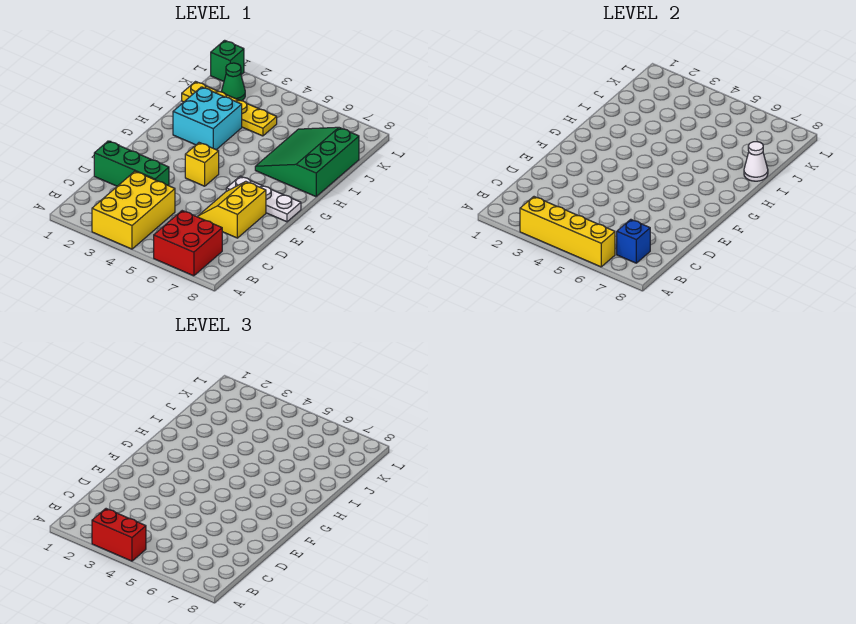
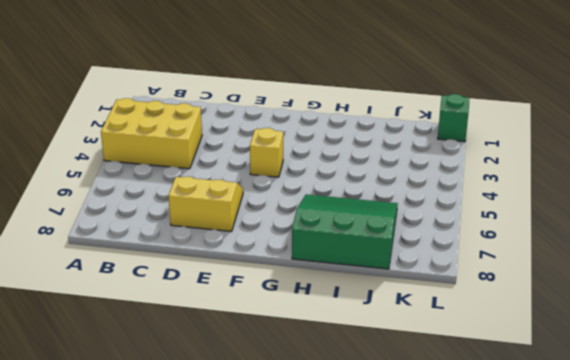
none -> red 2x2 brick [154,211,222,276]
none -> green 1x3 brick [94,141,169,186]
none -> white 1x3 plate [226,176,301,222]

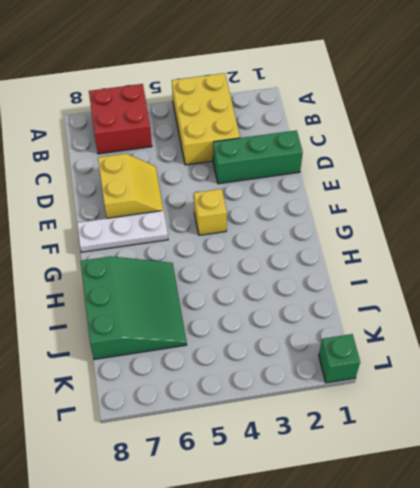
none -> cyan 2x2 brick [173,87,242,150]
none -> yellow 1x4 plate [182,82,277,136]
none -> green 1x1 cone [221,63,245,101]

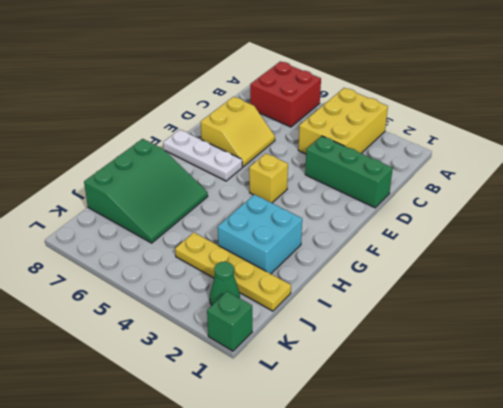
none -> yellow 1x4 brick [520,197,615,267]
none -> blue 1x1 brick [617,219,650,263]
none -> white 1x1 cone [744,142,768,181]

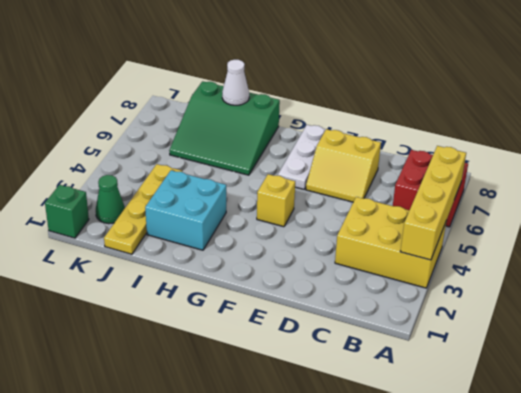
none -> green 1x3 brick [94,141,169,186]
none -> blue 1x1 brick [617,219,650,263]
none -> red 1x2 brick [92,509,146,561]

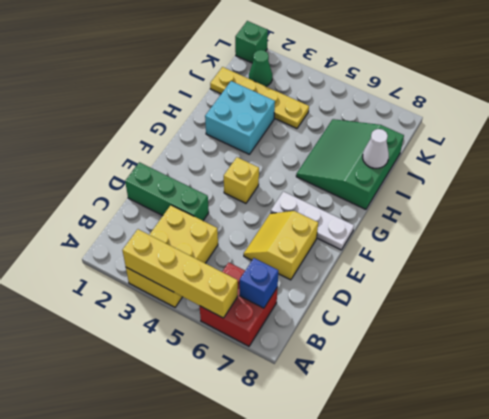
none -> red 1x2 brick [92,509,146,561]

